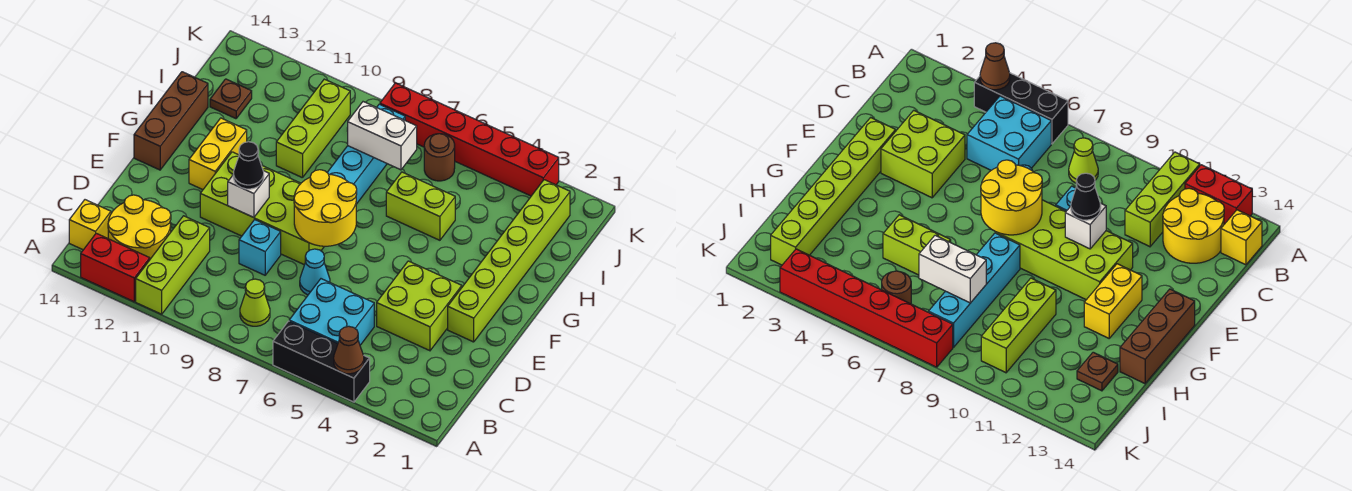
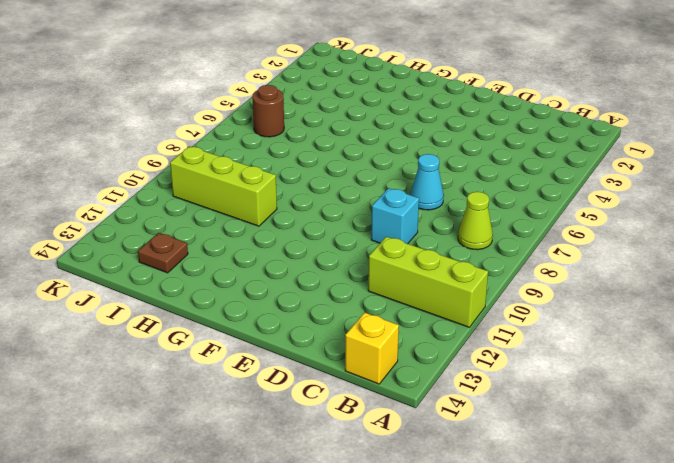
none -> black 1x3 brick [273,321,370,402]
none -> red 1x2 brick [81,233,150,302]
none -> cyan 2x2 brick [289,279,374,345]

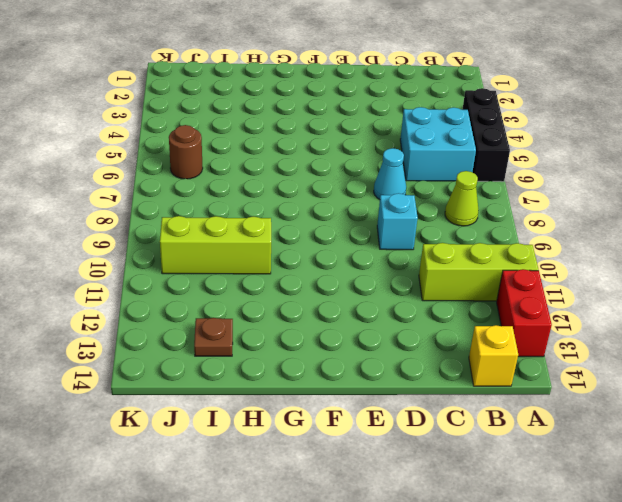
none -> yellow 2x2 round brick [108,195,171,259]
none -> lime 2x2 brick [377,261,462,351]
none -> lime 1x6 brick [448,180,570,342]

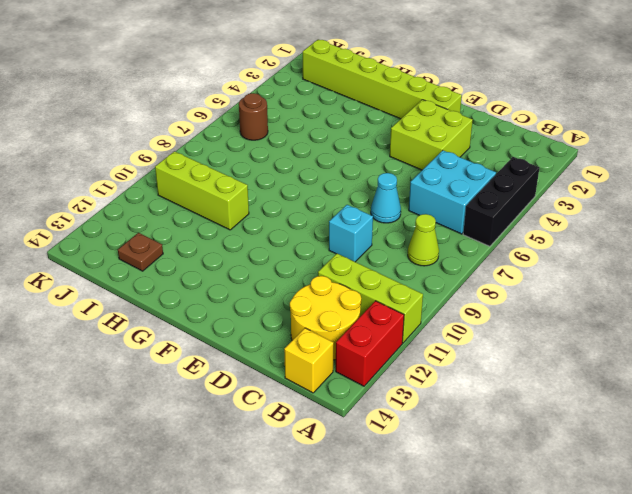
none -> lime 2x4 brick [200,152,324,265]
none -> yellow 1x2 brick [189,118,247,190]
none -> brown 1x3 brick [134,72,208,170]

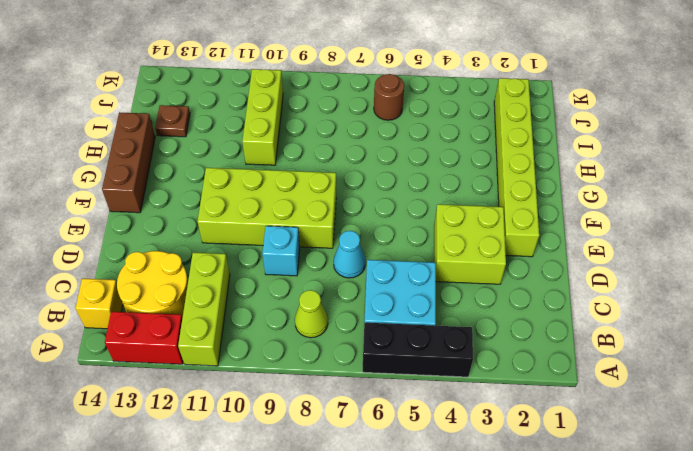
none -> yellow 1x2 brick [189,118,247,190]
none -> cyan 1x4 brick [327,104,405,204]
none -> lime 1x2 brick [386,172,455,240]

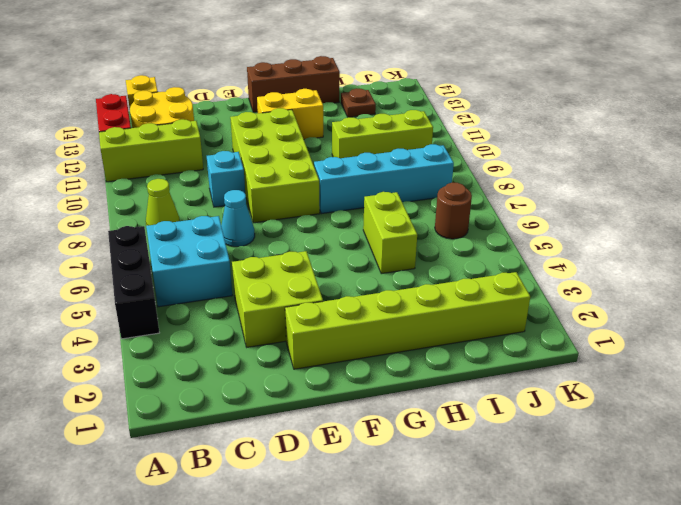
none -> red 1x6 brick [380,83,559,196]
none -> brown 1x1 cone [334,326,364,374]
none -> yellow 2x2 round brick [294,170,357,246]

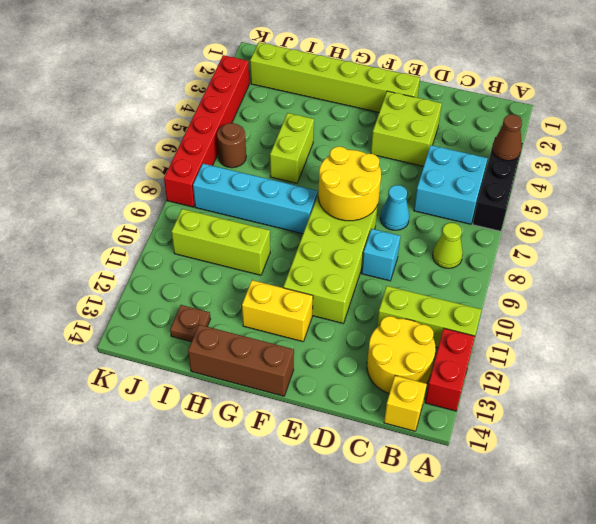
none -> white 1x1 brick [228,171,269,218]
none -> white 1x2 brick [348,102,417,170]
none -> black 1x1 cone [233,142,264,189]

